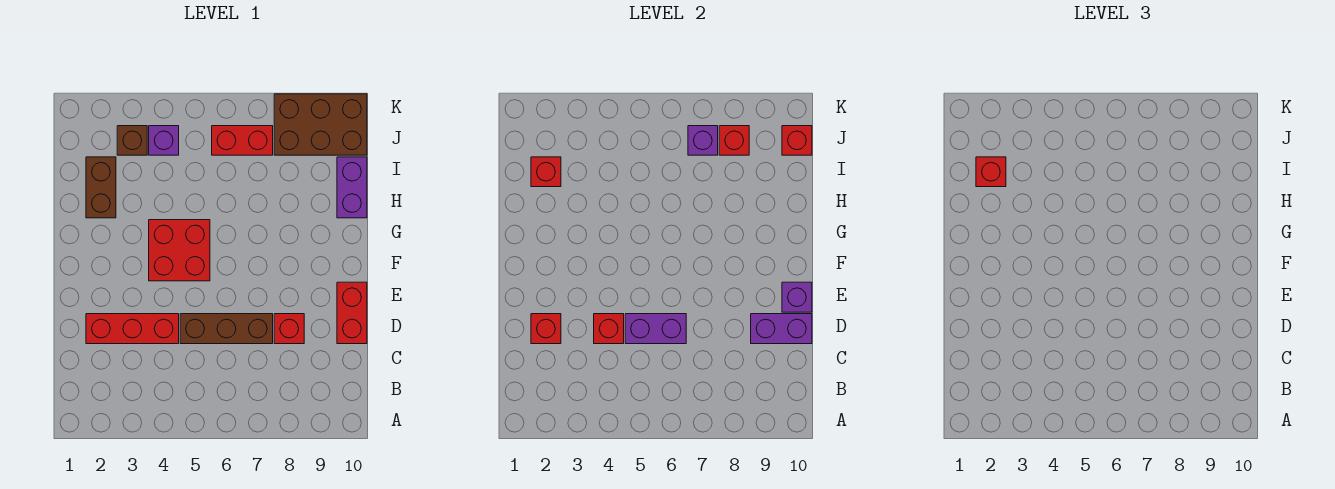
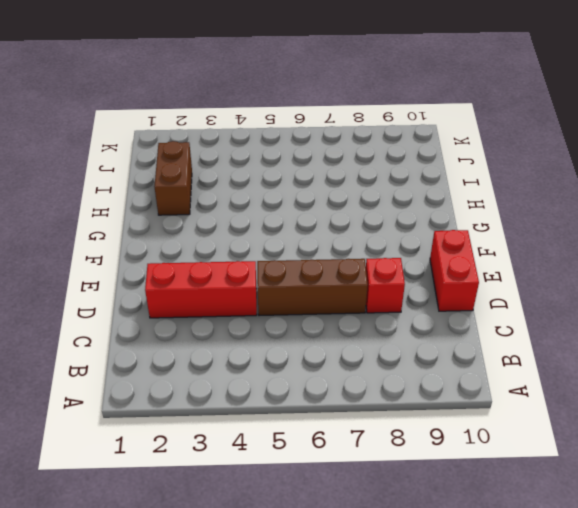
none -> red 2x2 brick [149,220,210,281]
none -> purple 1x2 brick [337,157,367,218]
none -> brown 1x1 brick [117,126,147,155]

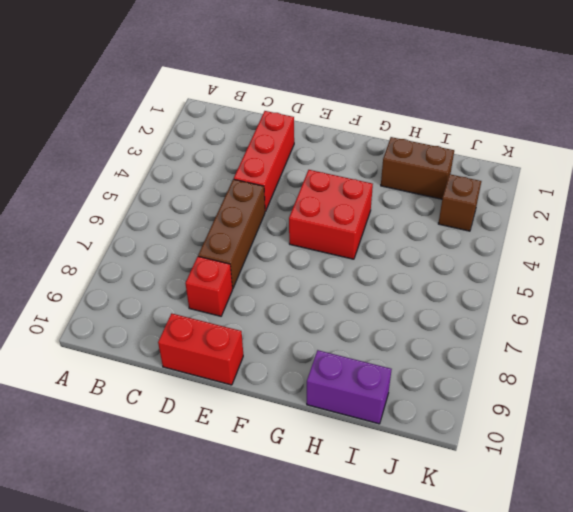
none -> purple 1x1 brick [149,126,179,155]
none -> red 1x2 brick [212,126,273,155]
none -> brown 2x3 brick [274,94,367,155]

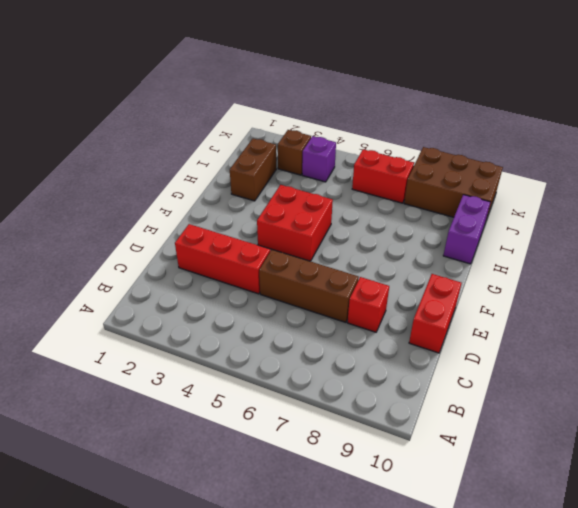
none -> red 1x1 brick [531,314,561,344]
none -> red 1x1 brick [594,314,624,344]
none -> purple 1x2 brick [625,314,686,344]

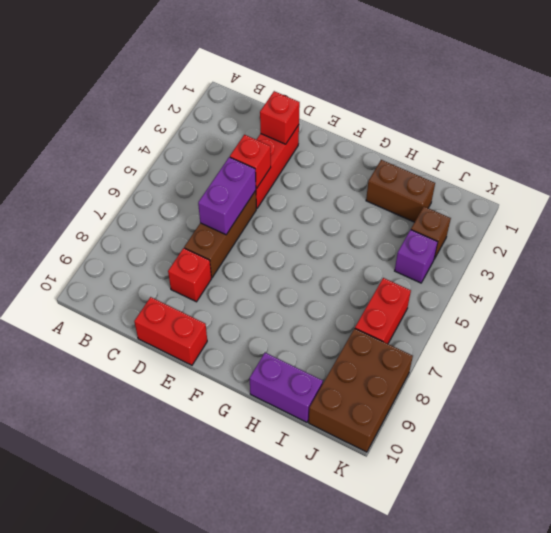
none -> red 2x2 brick [149,220,210,281]
none -> purple 1x2 brick [751,314,812,344]
none -> purple 1x1 brick [782,282,812,312]

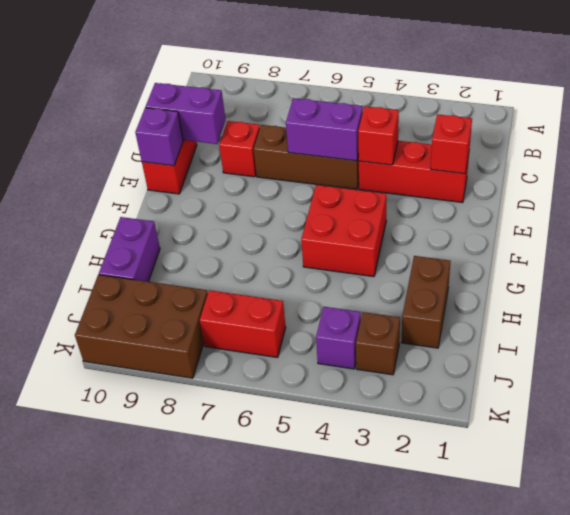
none -> red 1x1 brick [531,157,561,187]
none -> purple 1x1 brick [688,126,718,155]
none -> red 1x1 brick [719,126,749,155]

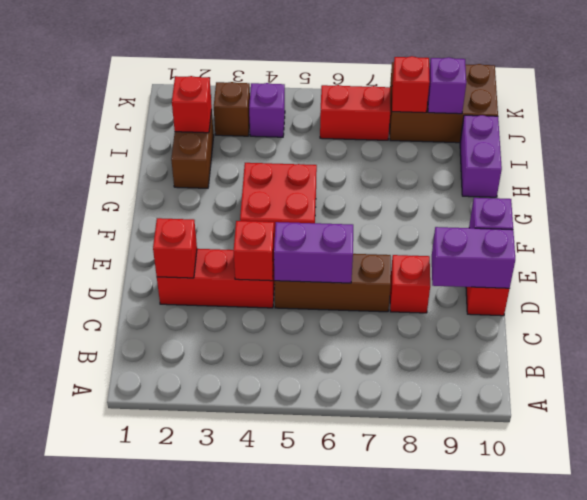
purple 1x1 brick [428,57,466,114] -> purple 1x1 brick moved to [688,126,718,155]
none -> red 1x1 brick [782,126,812,155]
none -> red 1x1 brick [976,157,1006,187]

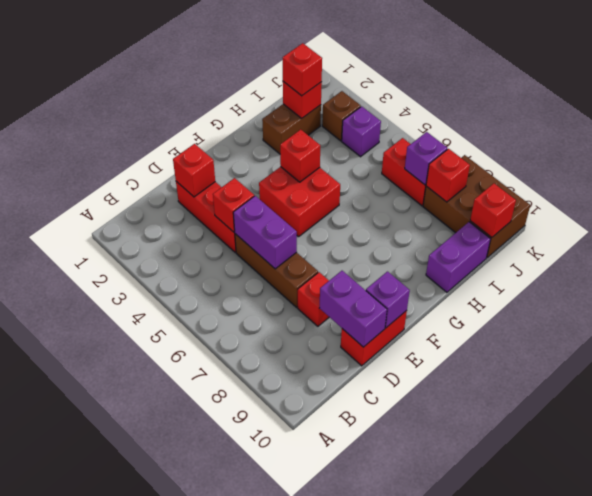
red 1x1 brick [280,130,320,182] -> none

